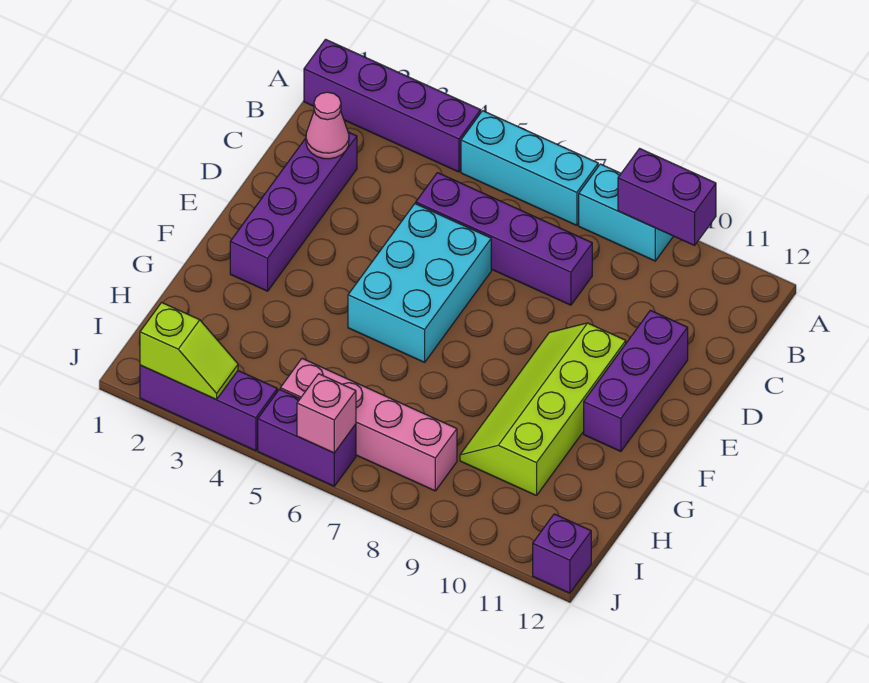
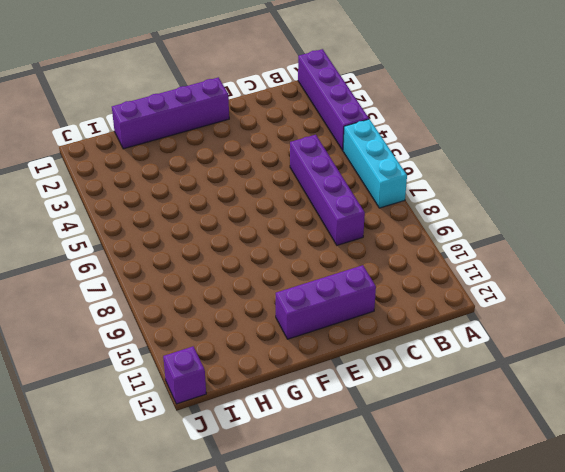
purple 1x4 brick [112,77,229,149] -> purple 1x4 brick moved to [230,132,357,291]
none -> cyan 1x2 brick [579,164,673,261]
none -> cyan 2x3 brick [348,204,491,362]
none -> lime 2x4 slope [460,323,626,496]

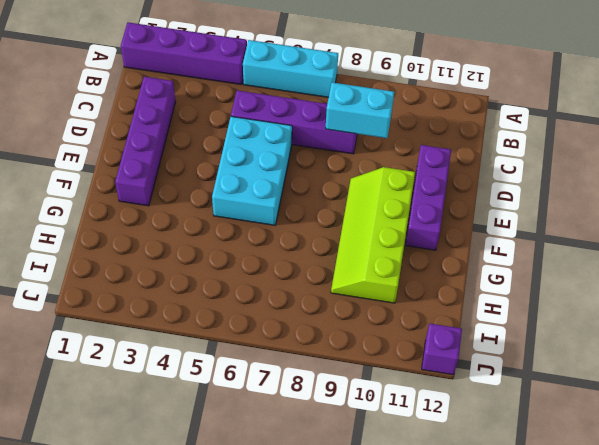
cyan 1x2 brick [326,82,394,138] -> cyan 1x2 brick moved to [579,164,673,261]
none -> pink 1x4 brick [280,359,457,491]
none -> purple 1x3 brick [140,365,277,451]
none -> purple 1x2 brick [258,389,356,486]

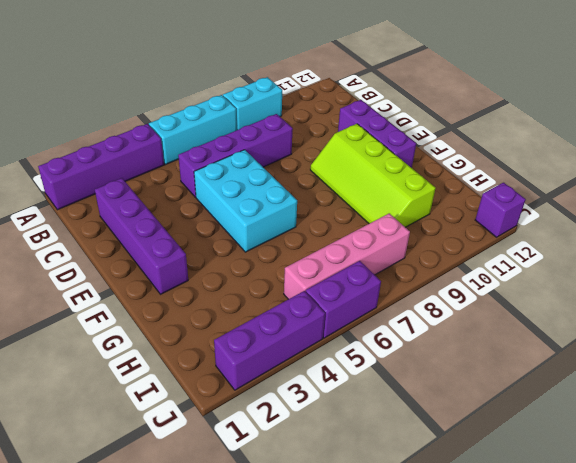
none -> purple 1x2 brick [618,149,716,245]
none -> pink 1x1 cone [306,92,349,159]
none -> lime 1x2 slope [140,303,238,399]

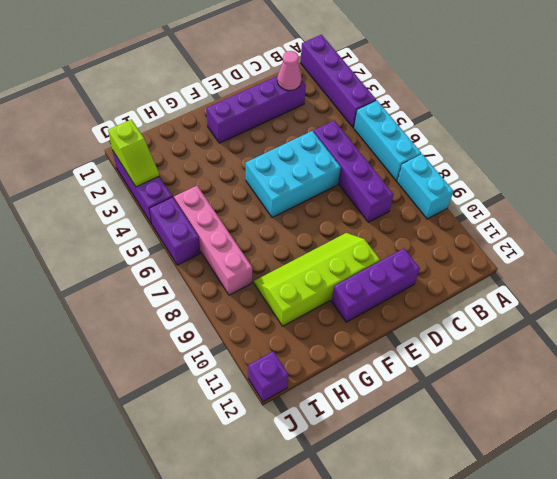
none -> purple 1x2 brick [618,149,716,245]
none -> pink 1x1 brick [297,374,356,453]

